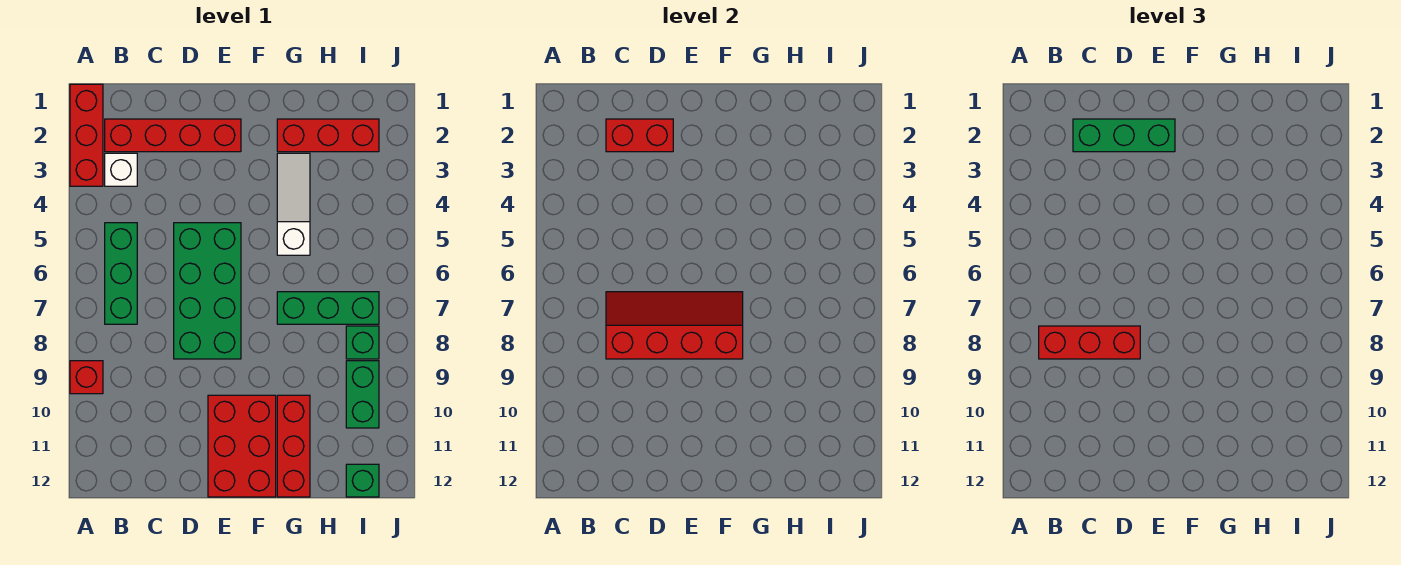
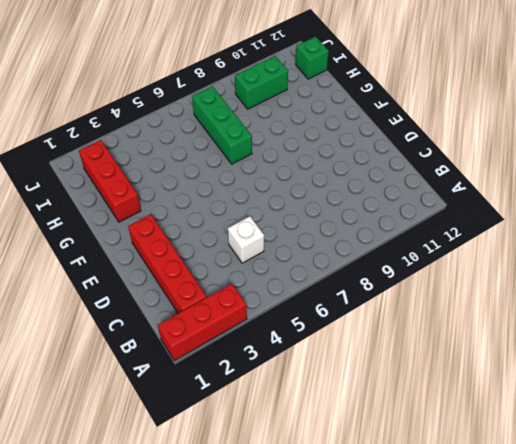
white 1x1 brick [228,216,264,263] -> white 1x1 brick moved to [105,153,137,186]
none -> red 1x1 brick [70,361,103,394]
none -> green 1x3 brick [105,223,137,324]
none -> green 2x4 brick [174,223,241,359]

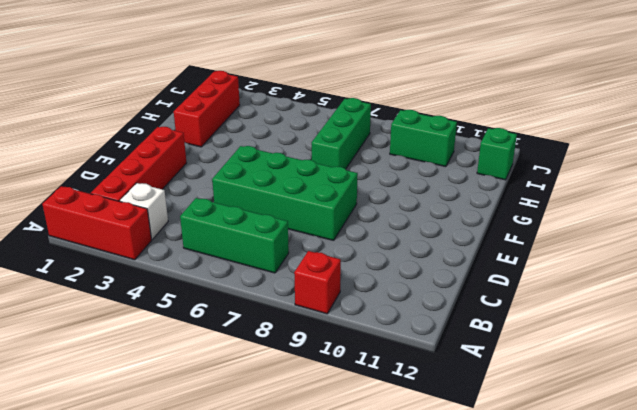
none -> red 2x3 brick [208,395,276,497]
none -> white 1x3 slope [277,153,310,255]
none -> red 1x3 brick [277,395,310,497]

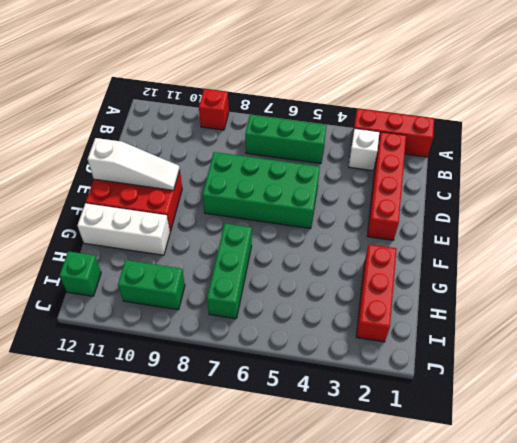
white 1x3 slope [88,138,180,190] -> white 1x3 slope moved to [277,153,310,255]
white 1x3 brick [77,203,170,255] -> red 1x3 brick [277,395,310,497]
none -> green 1x1 brick [346,326,379,359]
none -> red 1x2 brick [606,119,673,152]
none -> red 2x4 slope [606,292,743,359]

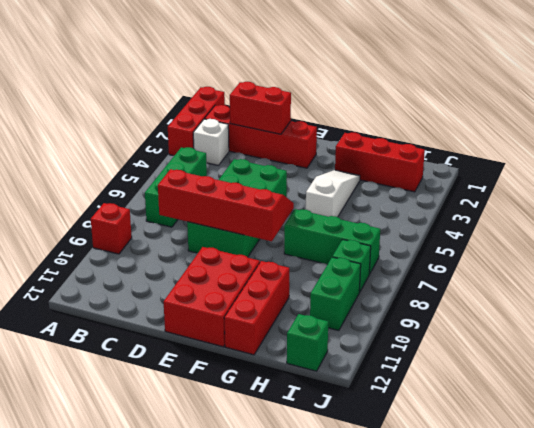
none -> red 1x3 brick [1039,326,1140,359]
none -> green 1x3 brick [1073,119,1175,152]

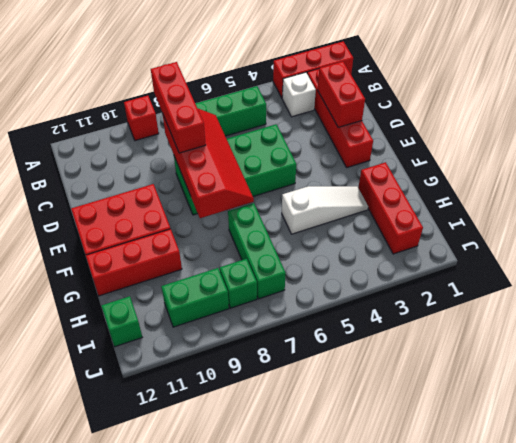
none -> green 1x3 brick [1073,119,1175,152]

